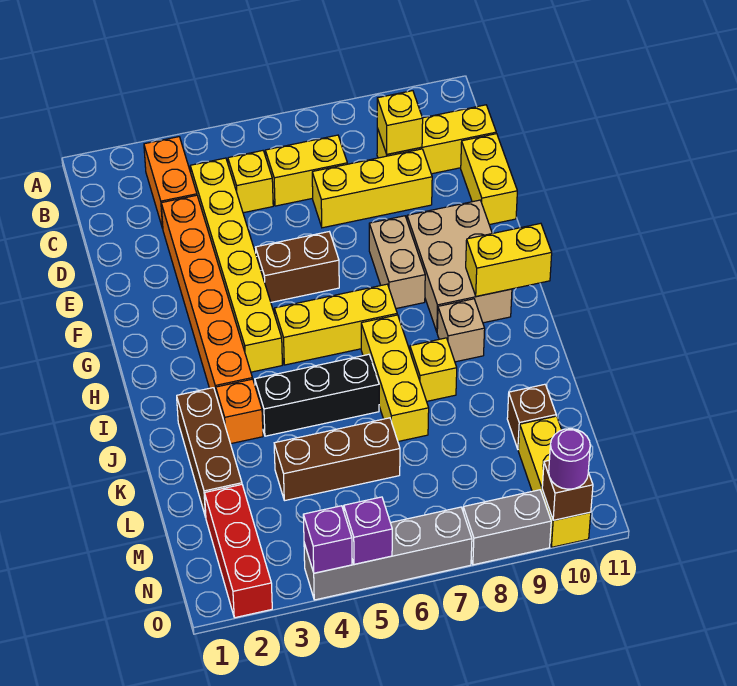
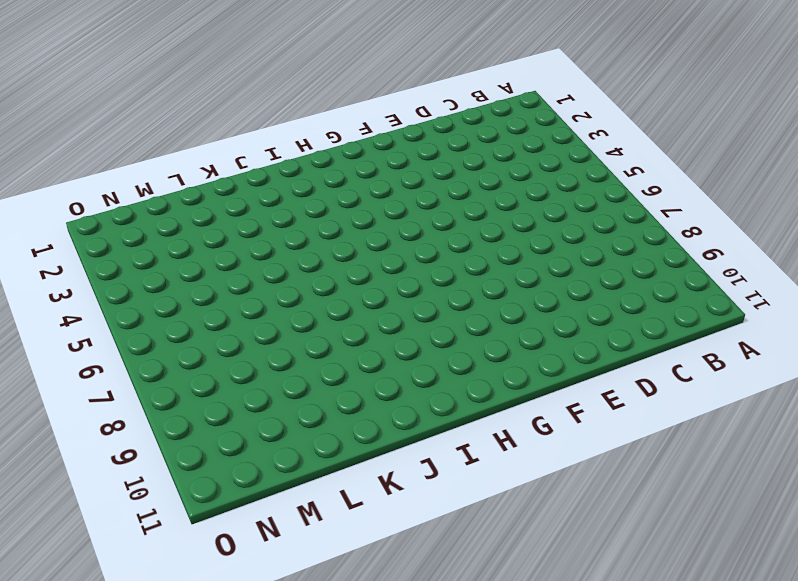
none -> orange 1x2 brick [144,137,197,228]
none -> yellow 1x6 brick [190,158,282,372]
none -> yellow 1x1 brick [228,151,273,213]
none -> yellow 1x2 brick [265,135,347,206]

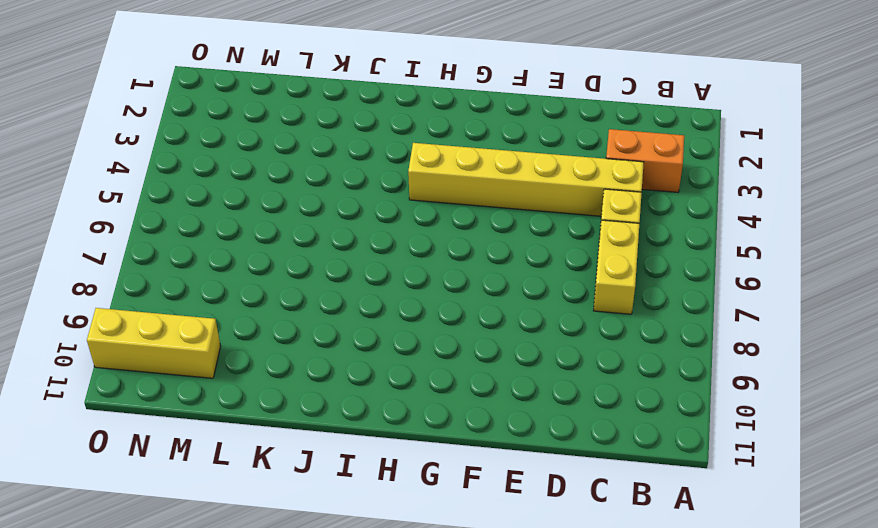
none -> yellow 1x3 brick [377,105,496,174]
none -> orange 1x6 brick [161,195,252,393]
none -> yellow 1x3 brick [312,149,432,228]
none -> yellow 1x2 brick [461,134,517,225]

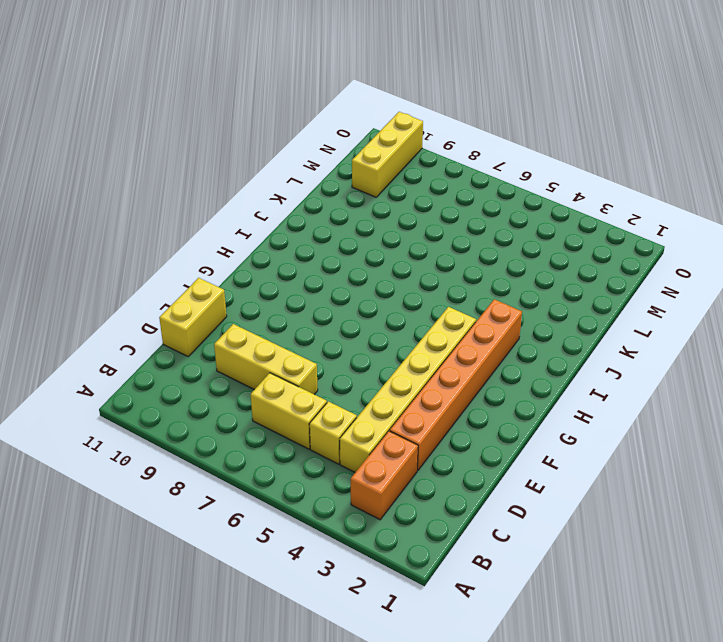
none -> yellow 1x3 brick [377,105,496,174]
none -> brown 1x2 brick [256,232,339,302]
none -> tan 1x2 brick [369,216,425,308]
none -> tan 2x3 brick [407,200,512,332]

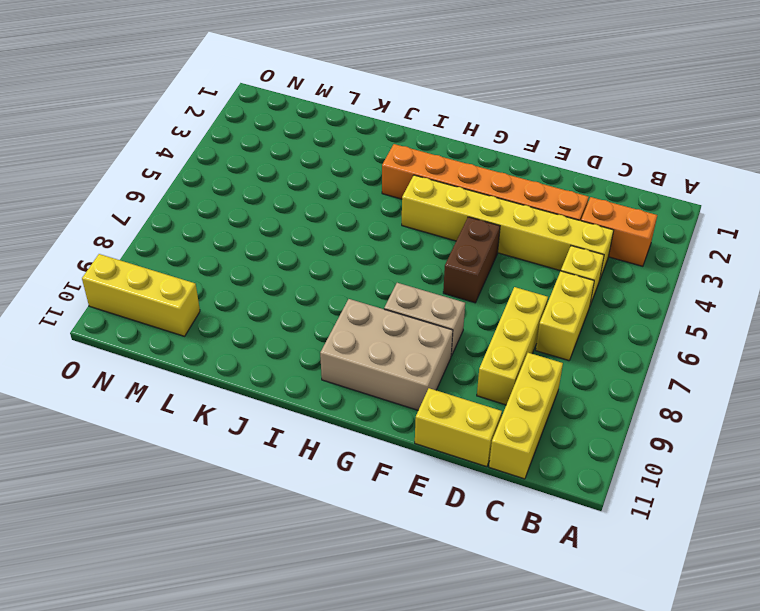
none -> yellow 1x3 brick [274,284,397,365]
none -> yellow 1x3 brick [361,315,429,442]
none -> tan 1x1 brick [437,299,485,362]
none -> brown 1x3 brick [177,388,242,517]

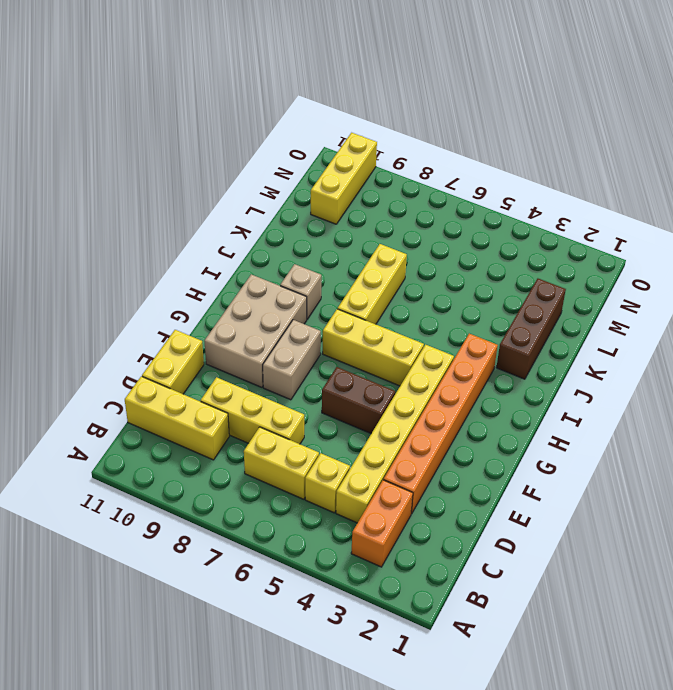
none -> orange 1x1 brick [216,379,263,444]
none -> black 1x3 brick [255,354,379,436]
none -> yellow 1x1 brick [410,338,457,401]
none -> brown 1x3 brick [274,418,400,501]

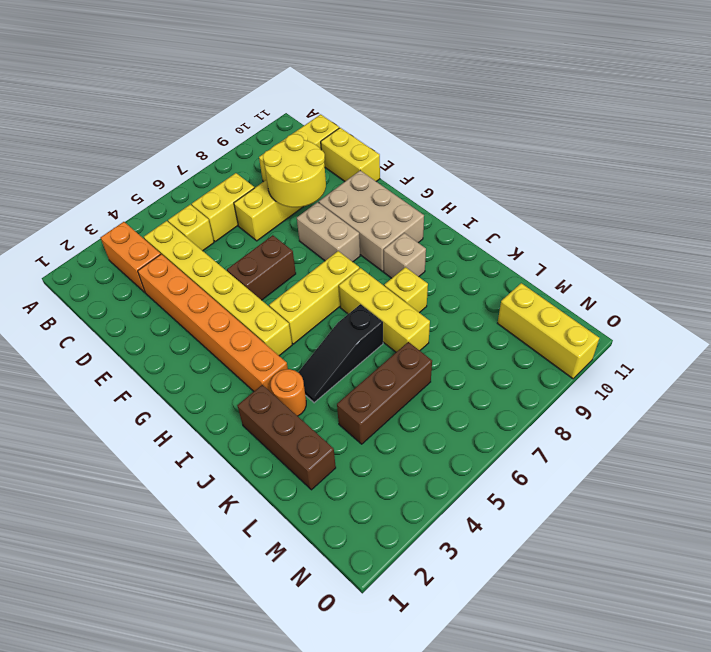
yellow 2x2 round brick [263,134,326,207] -> none
orange 1x1 round brick [271,369,306,416] -> orange 1x1 brick [216,379,263,444]
black 1x3 slope [298,304,383,403] -> black 1x3 brick [255,354,379,436]
none -> brown 1x1 brick [507,384,556,449]
none -> red 1x3 brick [205,485,272,618]
none -> grey 1x4 brick [304,507,472,600]
none -> grey 1x2 brick [463,490,551,565]

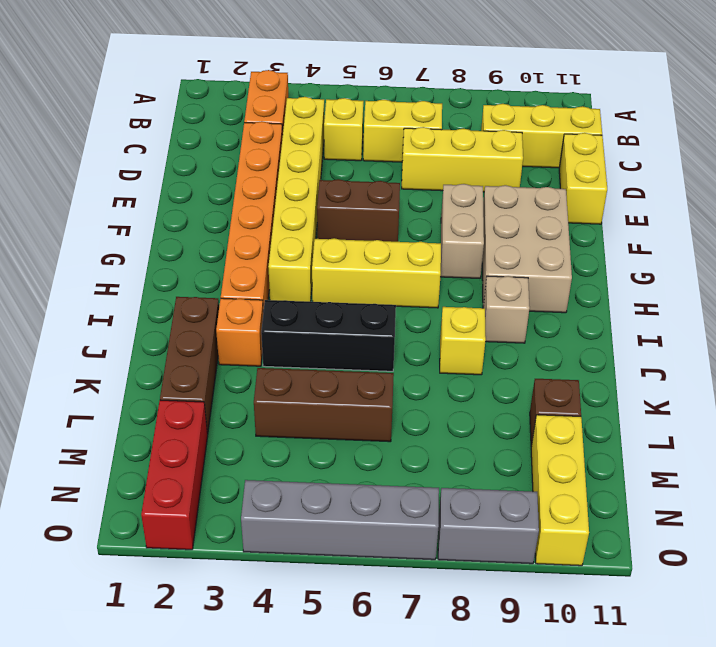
none -> yellow 1x3 brick [361,315,429,442]
none -> yellow 1x1 brick [377,91,423,154]
none -> yellow 1x2 brick [466,223,552,296]
none -> purple 1x1 brick [303,506,352,573]

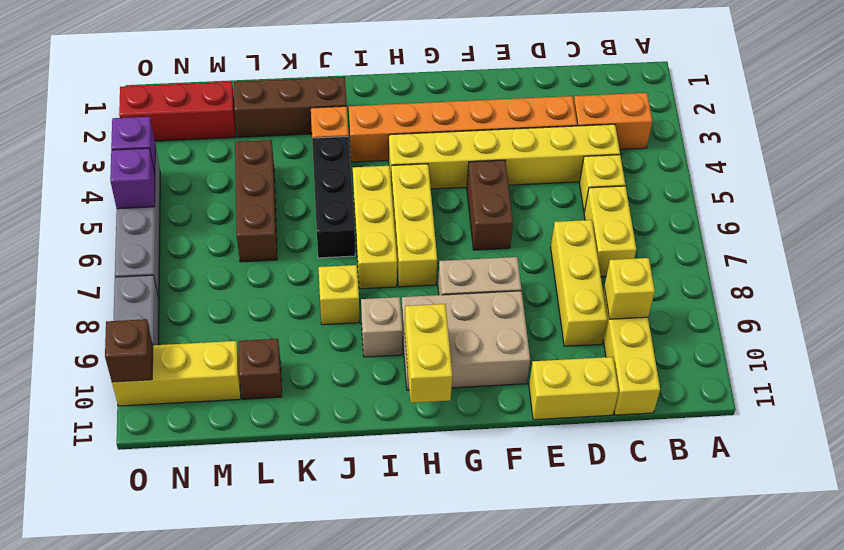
yellow 1x3 brick [353,166,397,289] -> yellow 1x3 brick turned to [361,315,429,442]
none -> purple 1x1 round brick [549,429,590,489]

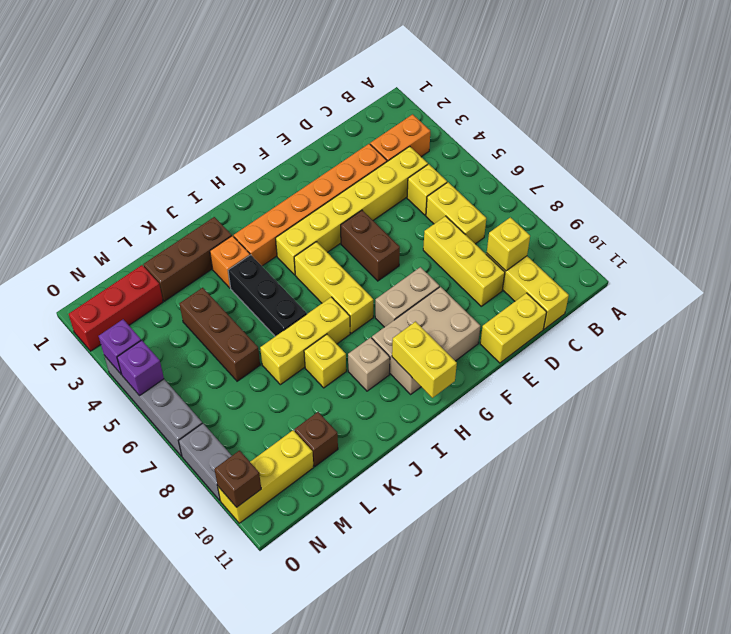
none -> purple 1x1 round brick [549,429,590,489]

